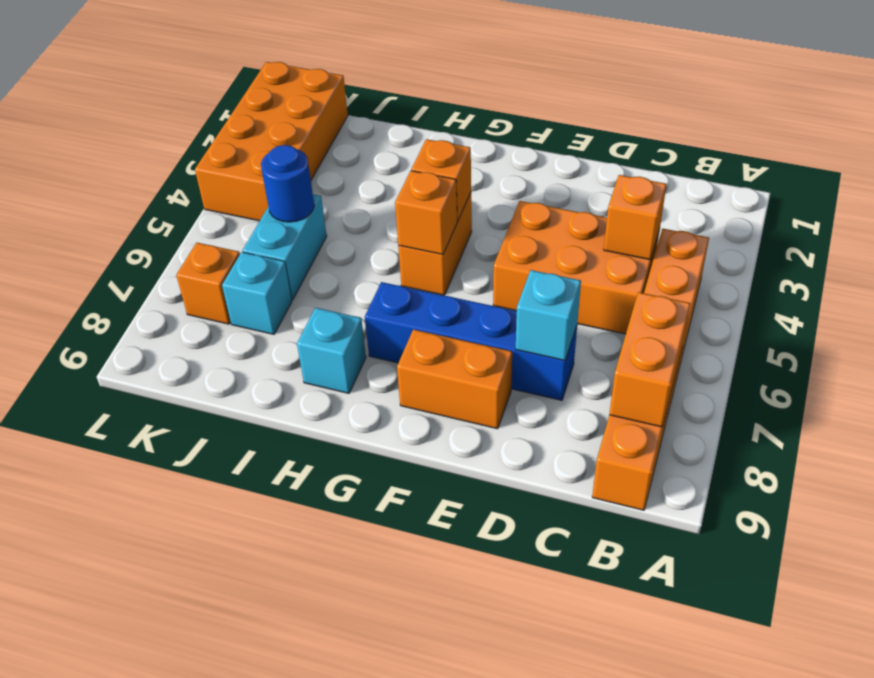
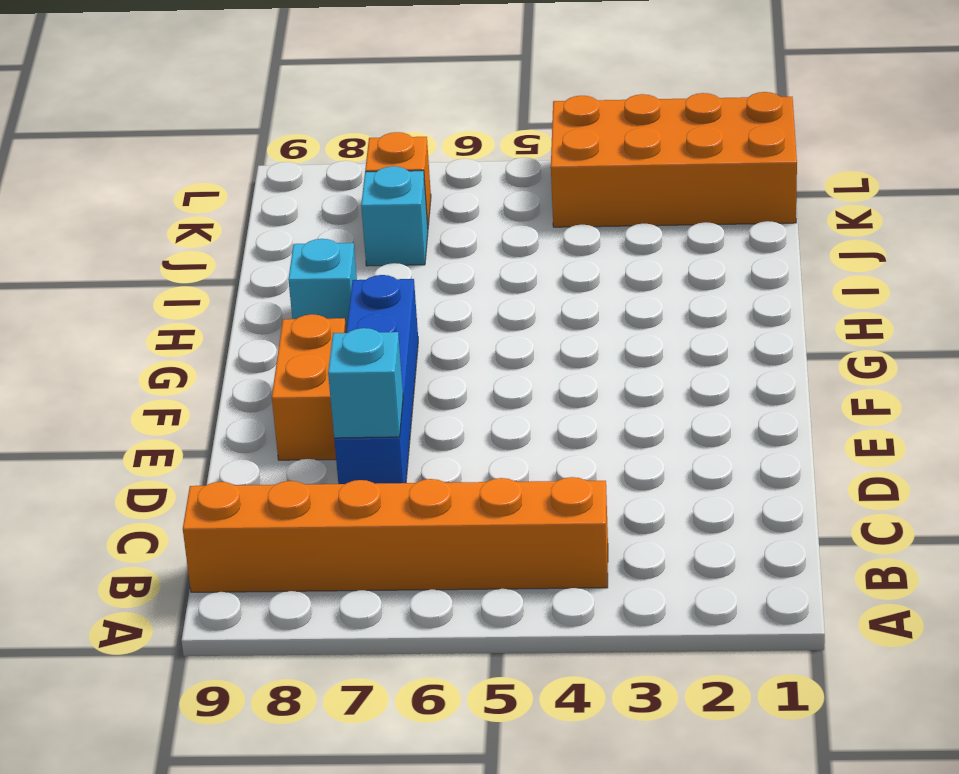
none -> orange 2x3 brick [493,201,660,334]
none -> orange 1x2 brick [398,193,472,295]
none -> cyan 1x2 brick [243,195,327,300]

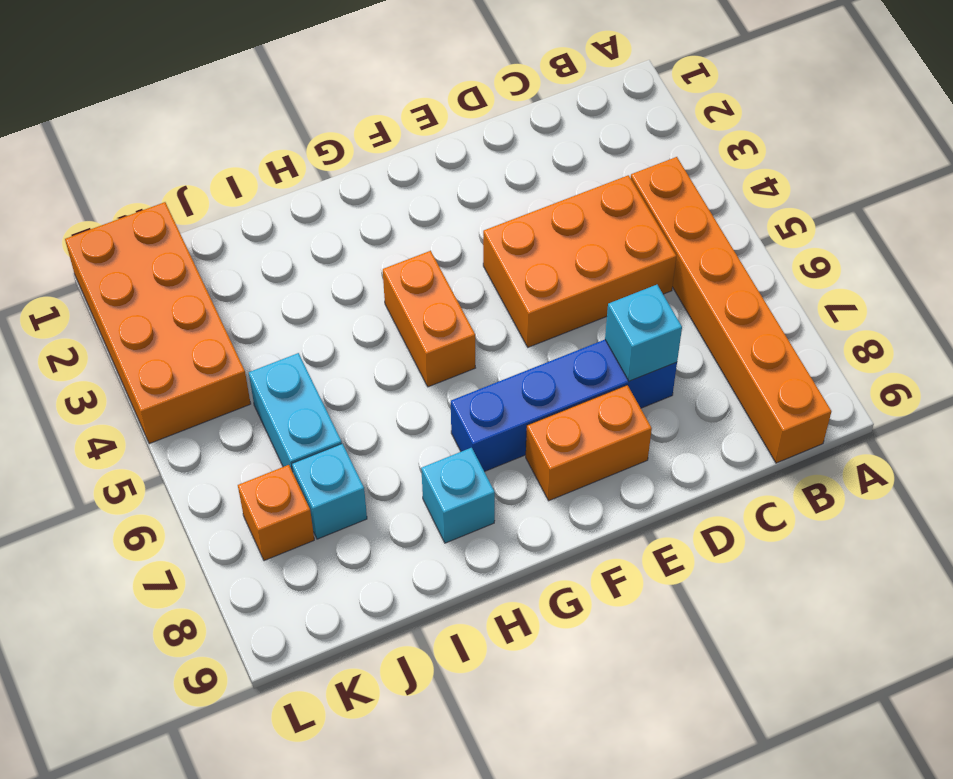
none -> orange 1x2 brick [609,292,691,427]
none -> orange 1x1 brick [604,175,666,260]
none -> orange 1x1 brick [411,139,471,221]

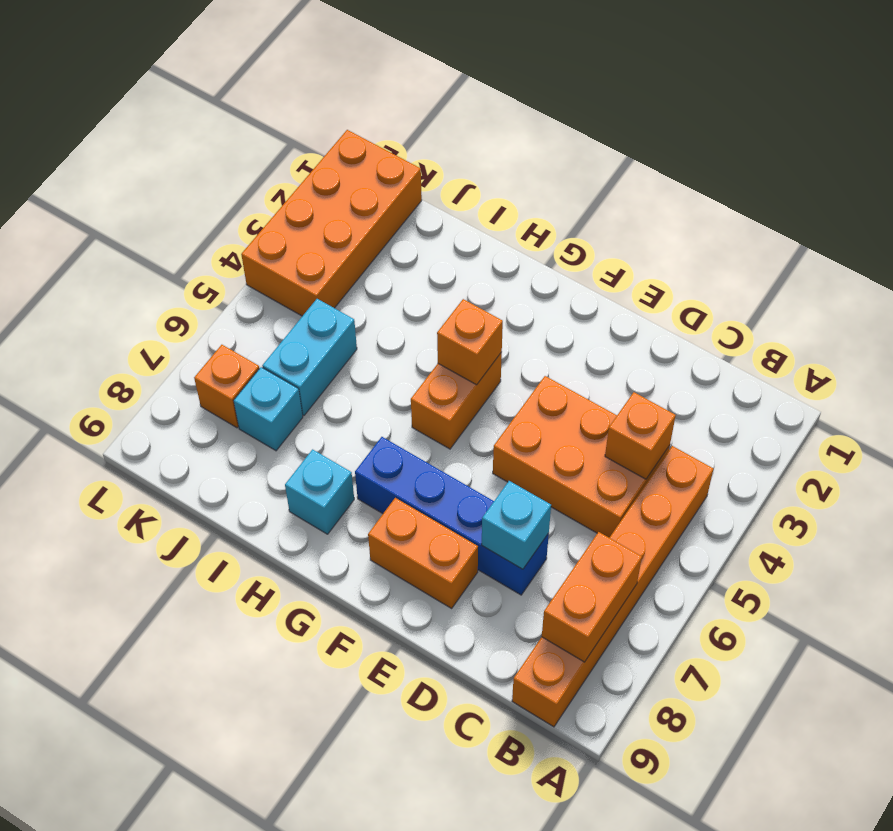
none -> orange 1x1 brick [395,171,457,254]
none -> blue 1x1 round brick [261,145,314,222]

